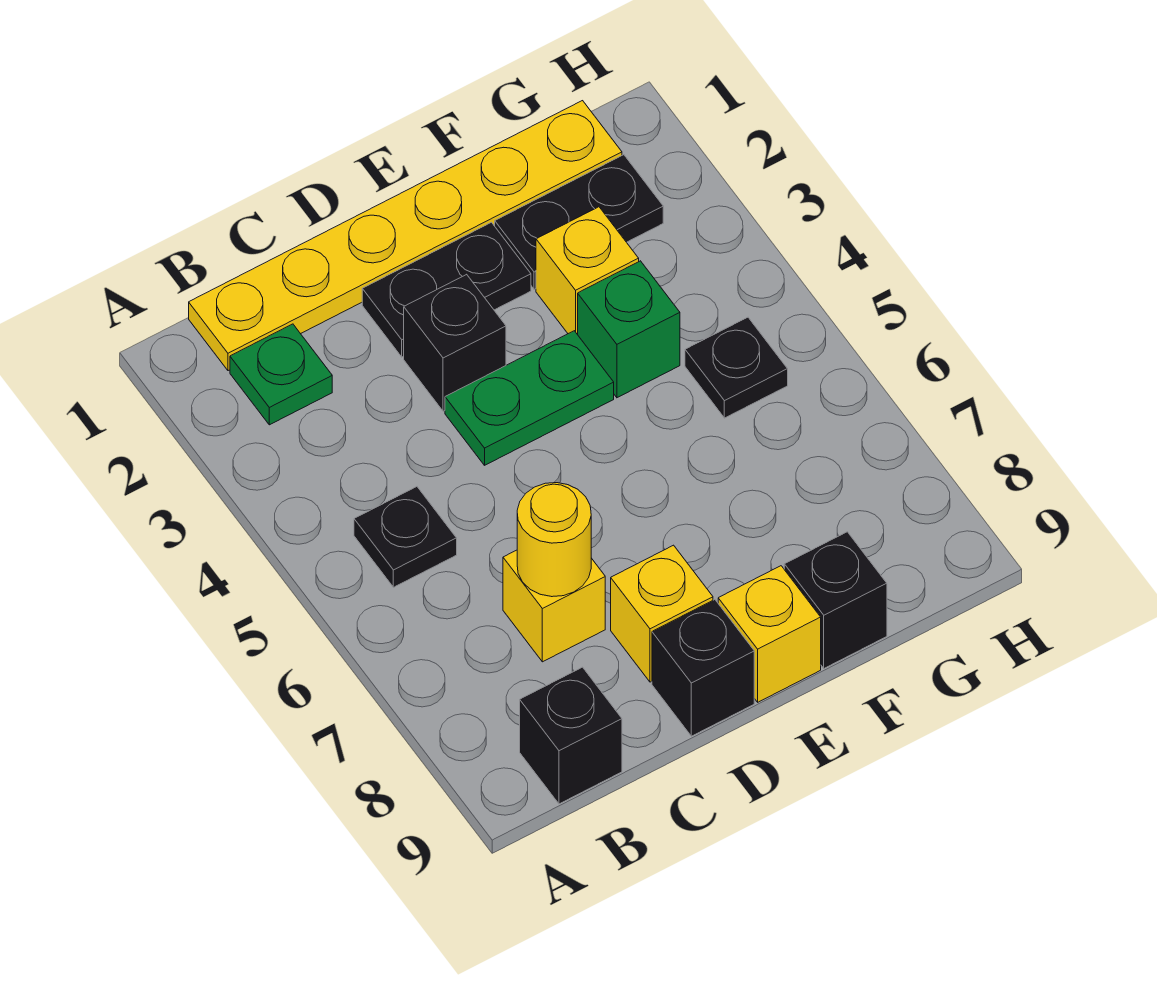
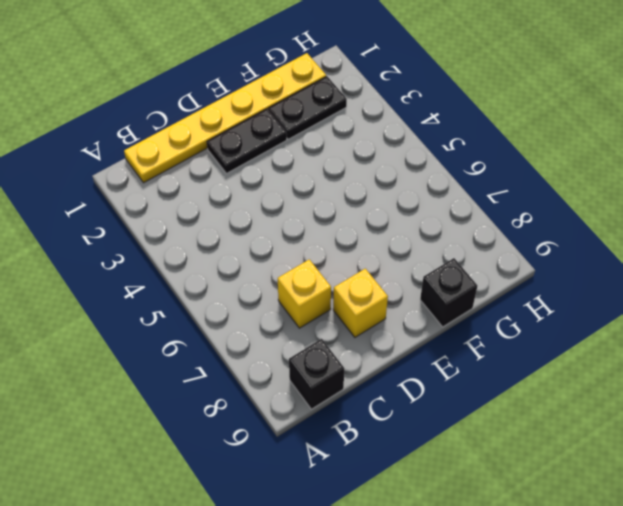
none -> green 1x1 plate [230,324,332,425]
none -> black 1x1 plate [354,487,457,587]
none -> black 1x1 brick [404,274,506,411]

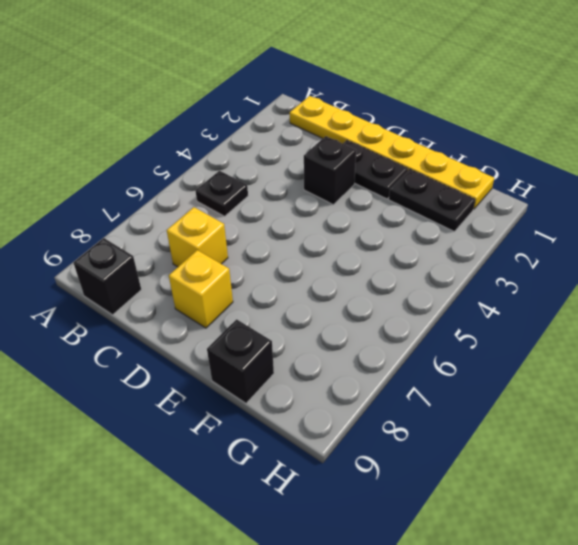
none -> green 1x1 plate [230,324,332,425]
none -> green 1x2 plate [445,331,614,465]
none -> black 1x1 brick [652,600,754,736]

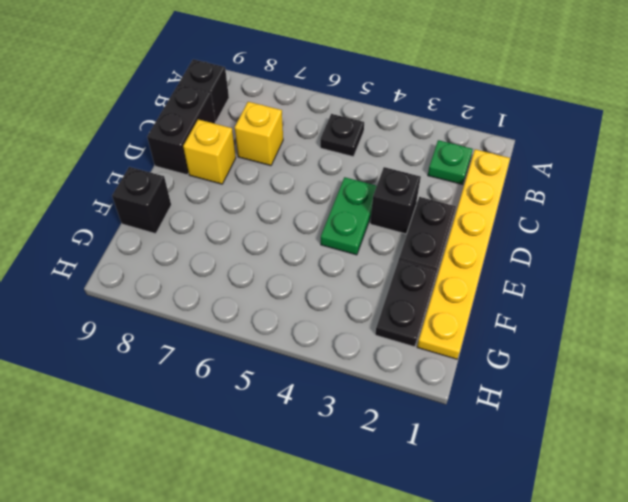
black 1x2 brick [147,84,216,175] -> black 1x1 brick [652,600,754,736]
none -> yellow 1x1 brick [718,566,821,702]
none -> yellow 1x1 brick [536,207,639,335]
none -> green 1x1 brick [578,261,680,398]

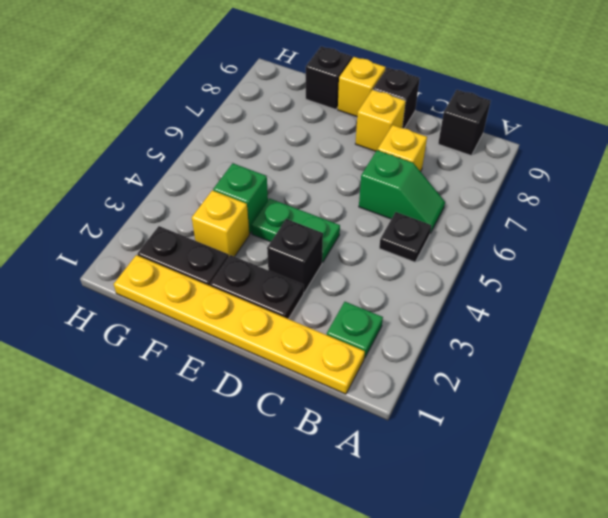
green 1x2 slope [359,150,445,233] -> none
none -> black 1x1 plate [685,317,788,418]
none -> yellow 1x1 round brick [517,483,591,597]

